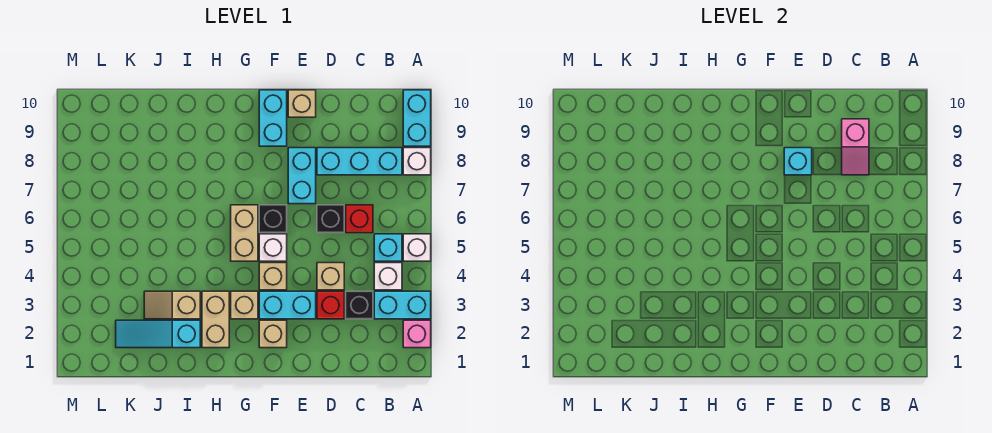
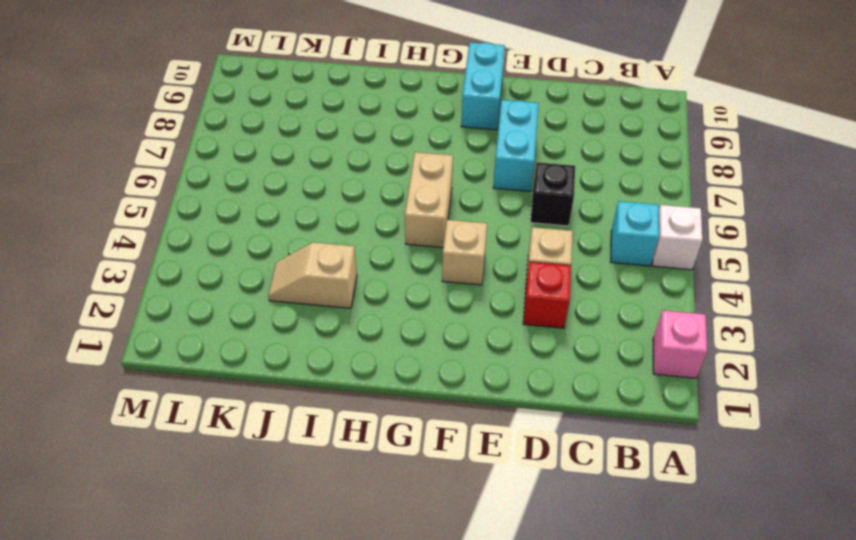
none -> cyan 1x2 brick [374,291,431,319]
none -> white 1x1 brick [403,148,431,175]
none -> cyan 1x2 brick [403,90,431,146]

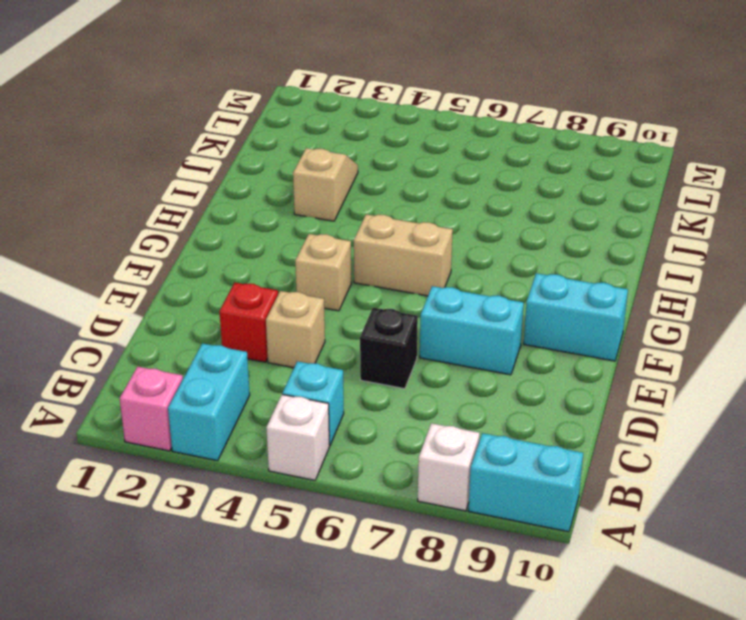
none -> white 1x1 brick [374,263,402,290]
none -> cyan 1x3 brick [317,148,402,175]
none -> black 1x1 brick [346,291,373,319]

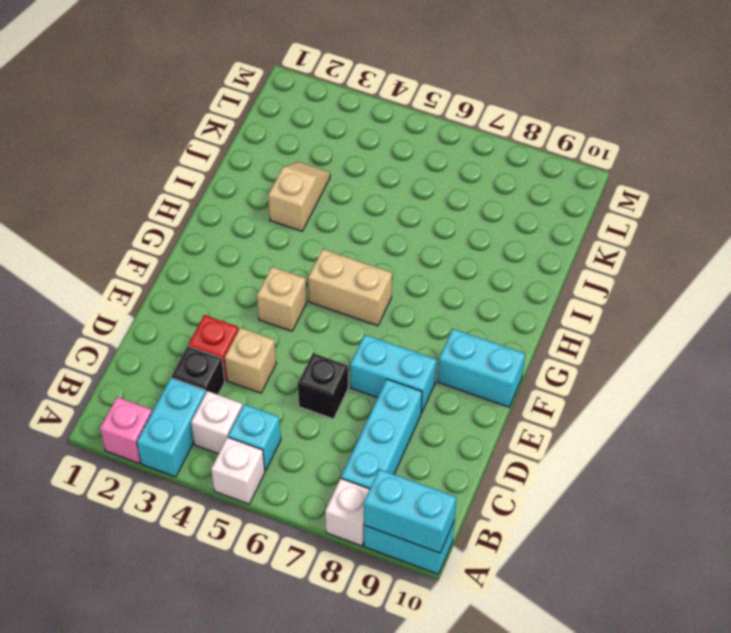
cyan 1x2 brick [364,469,456,553] -> cyan 1x2 brick turned to [259,291,316,319]
none -> red 1x1 brick [346,205,373,233]
none -> tan 1x1 brick [288,90,316,117]
none -> tan 1x1 brick [259,320,287,348]

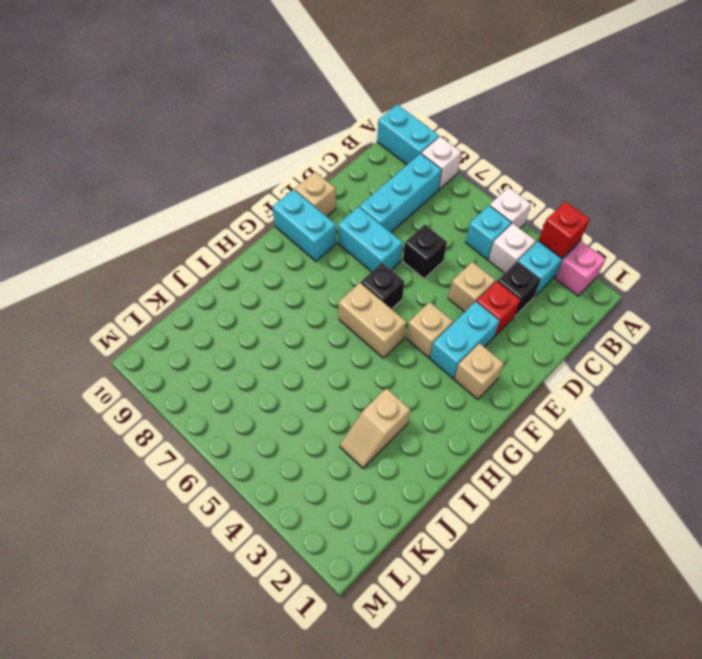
red 1x1 brick [538,201,590,258] -> red 1x1 brick moved to [346,205,373,233]
none -> white 1x1 brick [259,234,287,261]
none -> tan 1x1 brick [231,291,258,319]
none -> tan 1x2 brick [202,291,229,348]

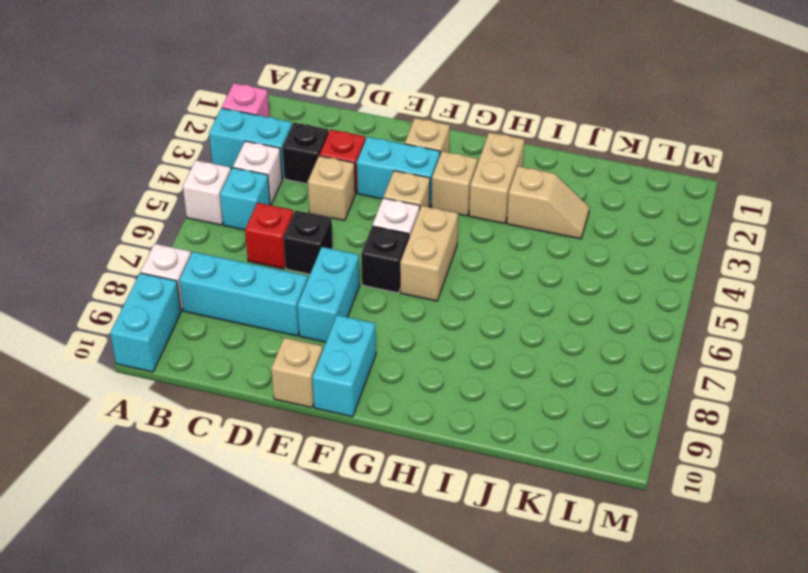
none -> cyan 1x3 slope [116,320,200,348]
none -> pink 1x2 slope [842,119,869,175]
none -> cyan 1x1 brick [784,148,812,175]

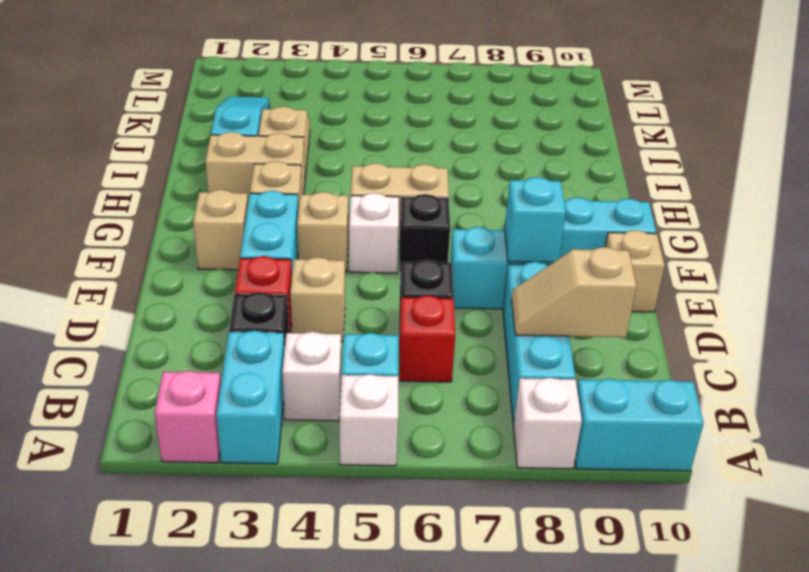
tan 1x2 slope [512,247,636,337] -> pink 1x2 slope [842,119,869,175]

